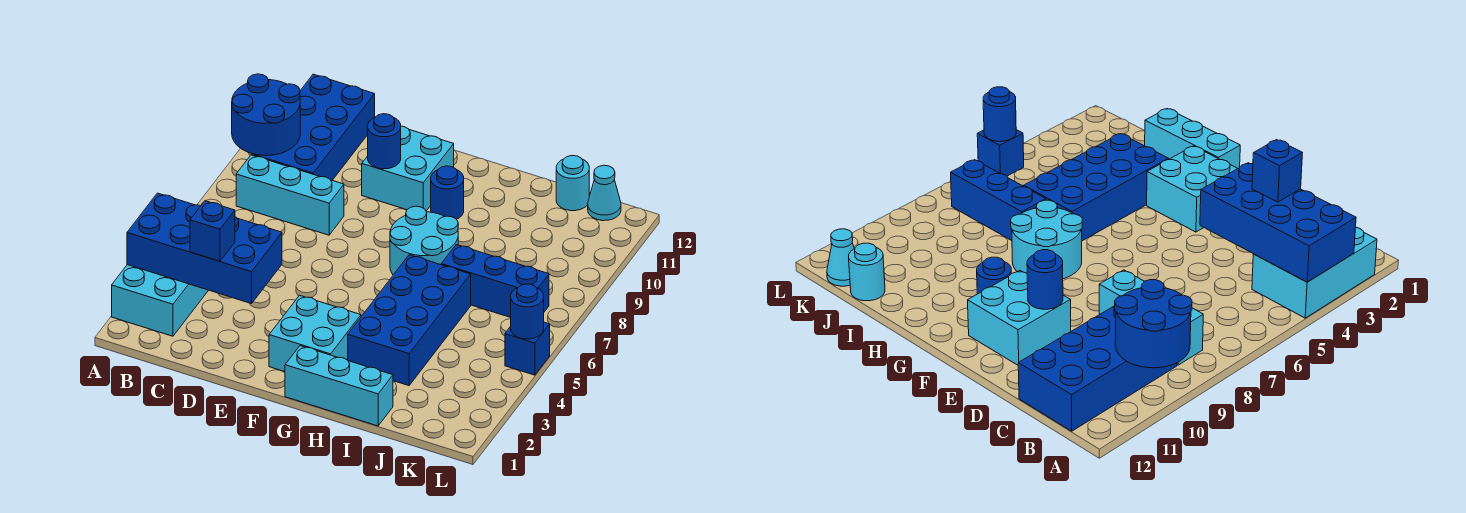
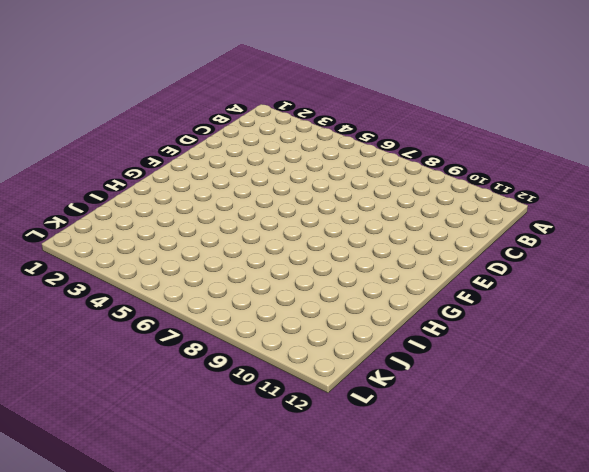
none -> cyan 2x3 brick [112,265,208,336]
none -> cyan 1x3 brick [236,155,344,235]
none -> blue 2x4 brick [252,74,375,180]

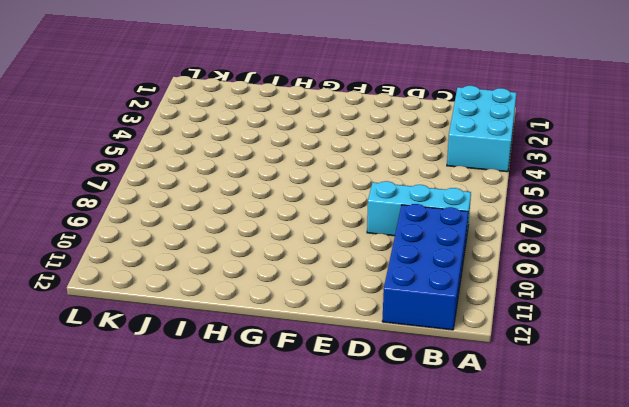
none -> cyan 2x2 brick [362,126,454,211]
none -> cyan 2x2 brick [269,295,361,372]
none -> cyan 1x3 brick [285,346,393,426]

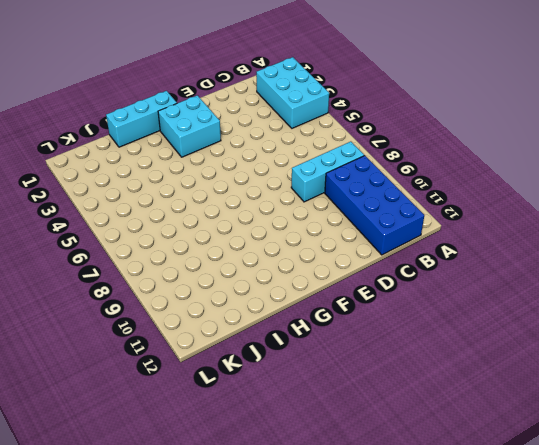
none -> cyan 2x2 brick [362,126,454,211]
none -> cyan 2x2 round brick [390,206,458,275]
none -> blue 1x1 round brick [431,166,464,219]

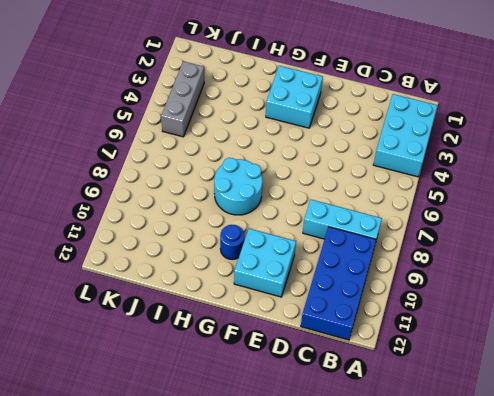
grey 1x3 brick [161,61,204,137] -> none
none -> cyan 1x3 brick [285,346,393,426]
none -> blue 2x4 brick [348,255,471,386]
none -> blue 1x3 brick [441,245,549,318]

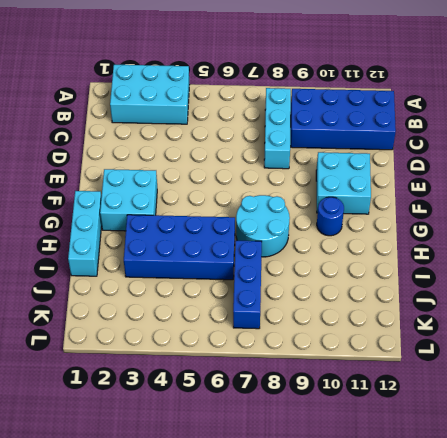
none -> cyan 1x1 round brick [556,156,589,211]
none -> cyan 1x1 cone [588,165,621,221]
none -> blue 1x1 brick [505,322,550,375]

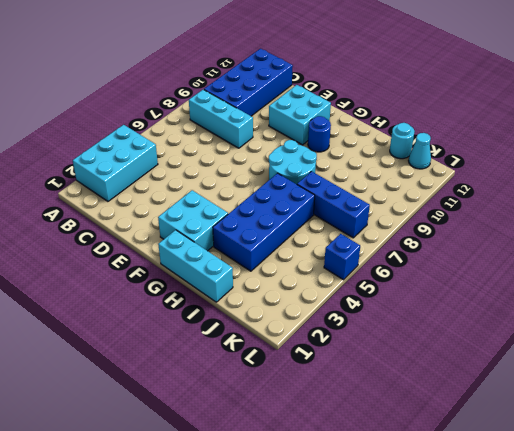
none -> blue 2x4 brick [127,193,282,304]
none -> blue 2x2 round brick [232,74,300,156]
none -> blue 1x1 round brick [368,114,401,169]

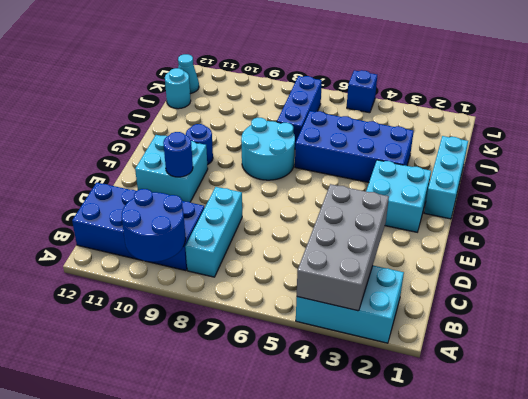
grey 2x4 brick [297,184,389,311] -> blue 2x4 brick [127,193,282,304]
none -> blue 1x1 round brick [511,284,544,339]
none -> blue 1x1 brick [190,201,235,261]

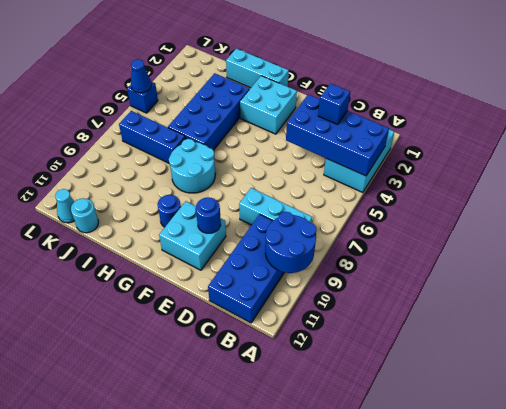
blue 1x1 cone [131,59,151,93] -> blue 1x1 round brick [511,284,544,339]

